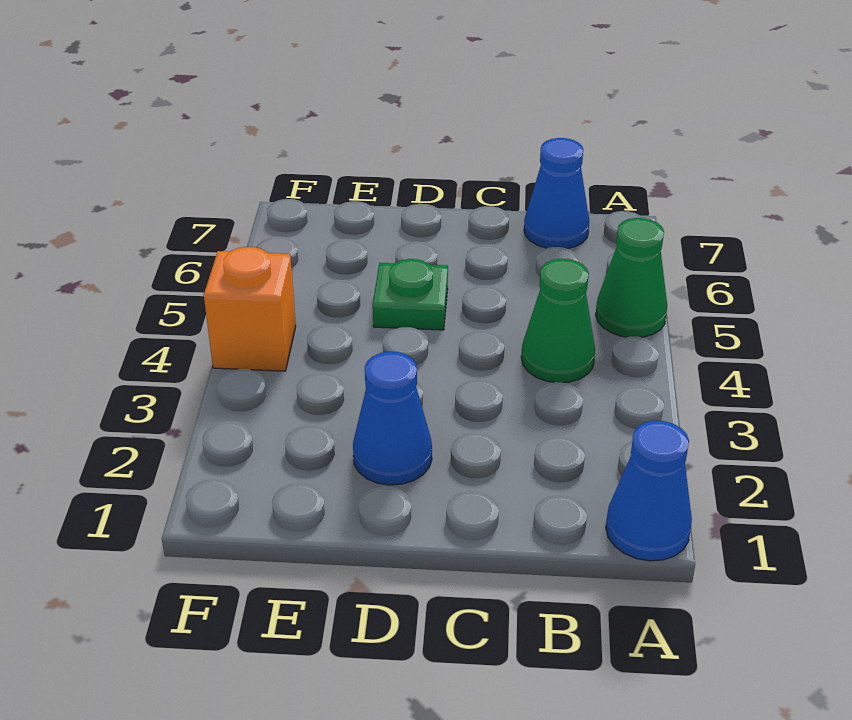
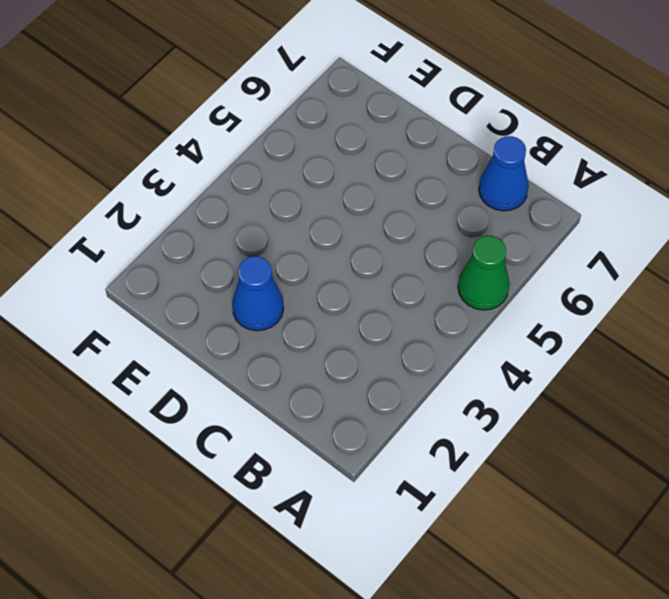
none -> blue 1x1 cone [606,421,692,561]
none -> green 1x1 cone [521,259,595,383]

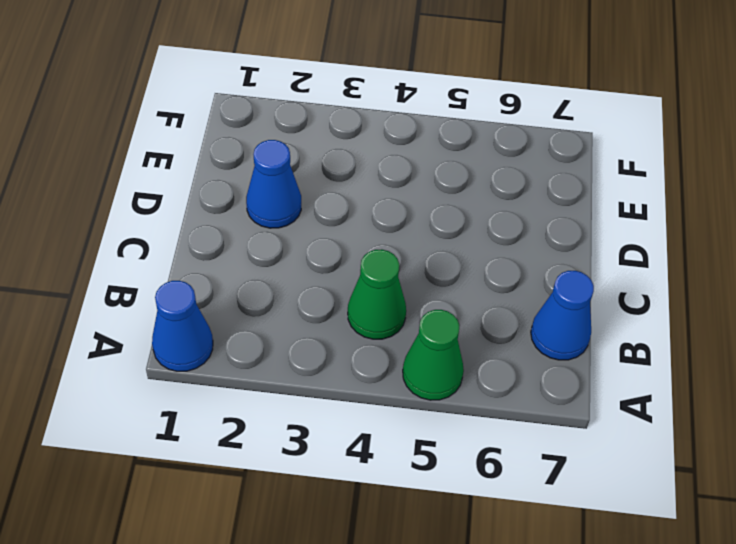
none -> green 1x1 plate [373,259,448,330]
none -> orange 1x1 brick [204,247,296,371]

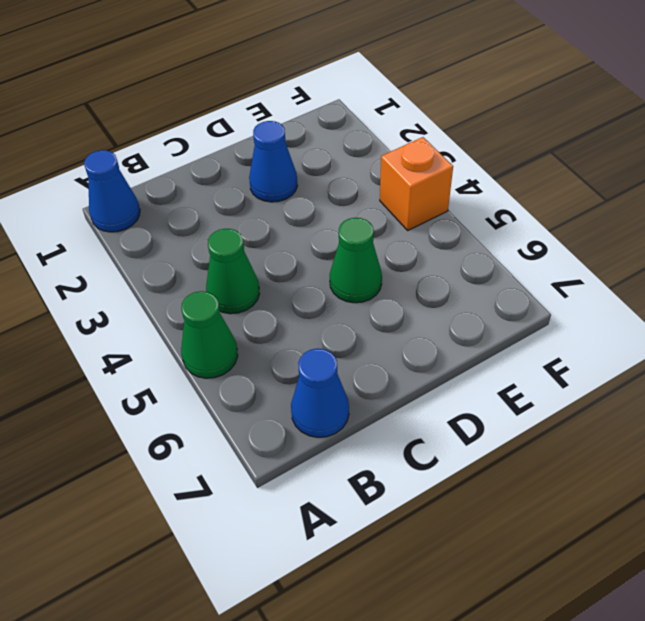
green 1x1 cone [330,218,382,303] -> green 1x1 plate [373,259,448,330]

